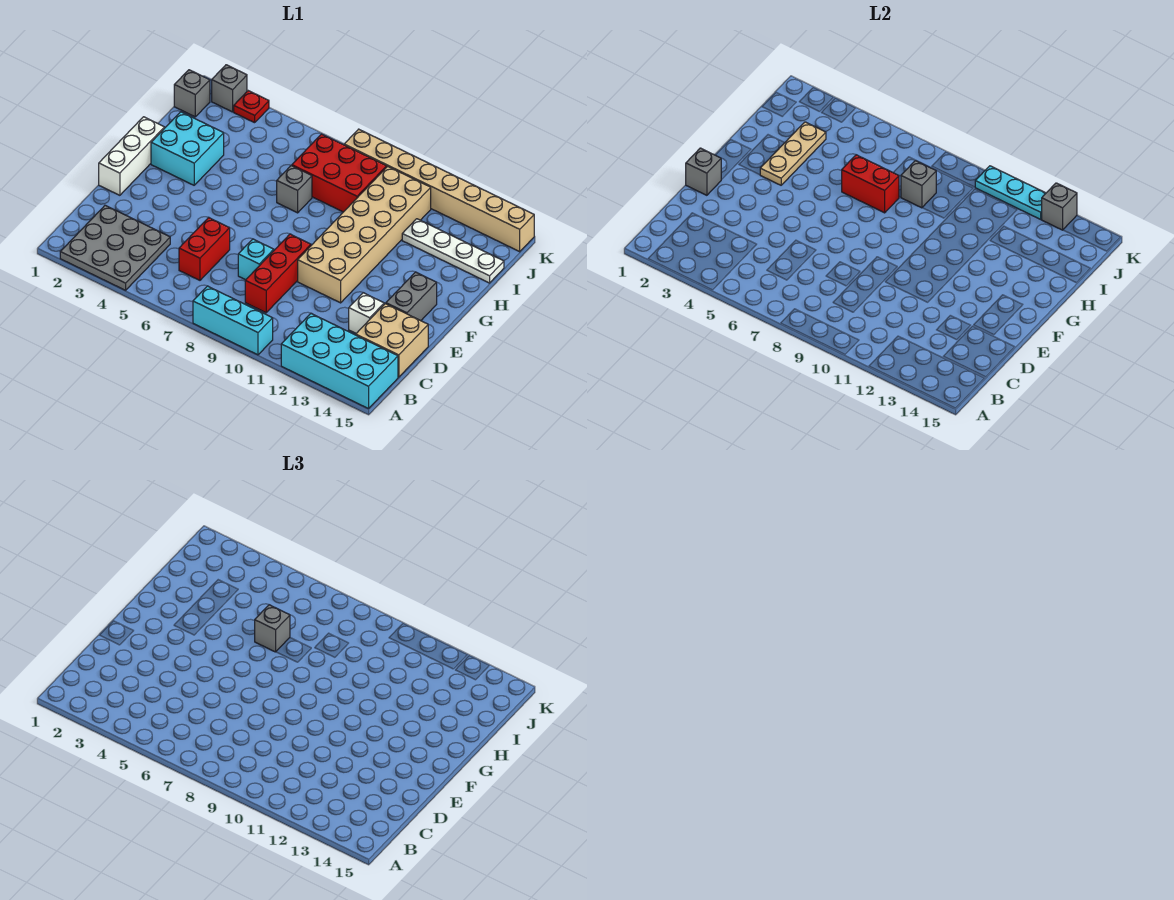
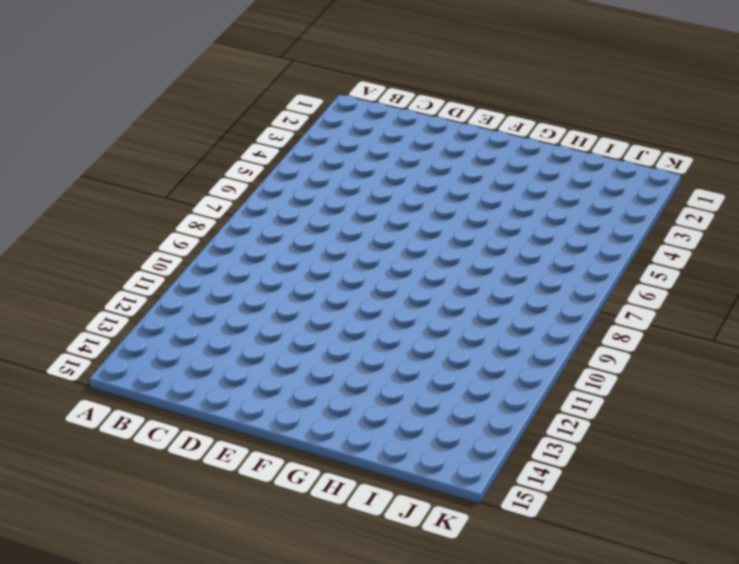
none -> grey 3x3 plate [60,205,170,290]
none -> cyan 1x3 brick [193,286,273,355]
none -> cyan 2x4 brick [281,313,398,409]

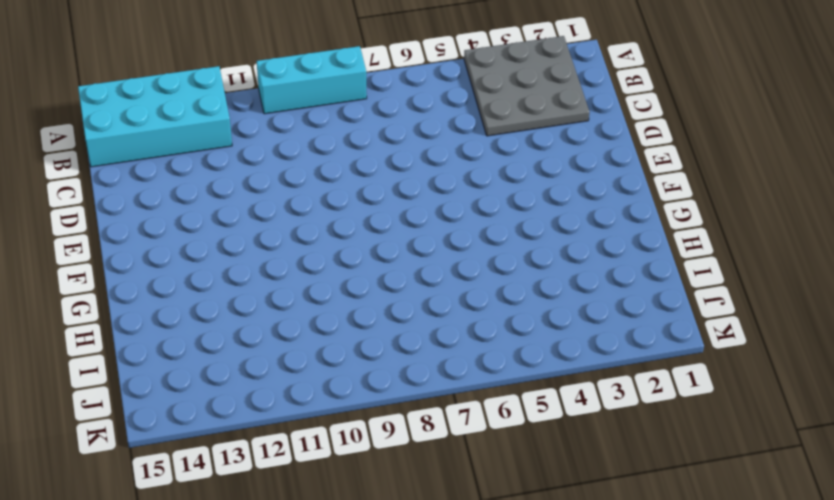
none -> red 1x2 brick [179,217,230,280]
none -> red 1x3 brick [245,234,311,313]
none -> tan 2x2 brick [356,303,428,377]

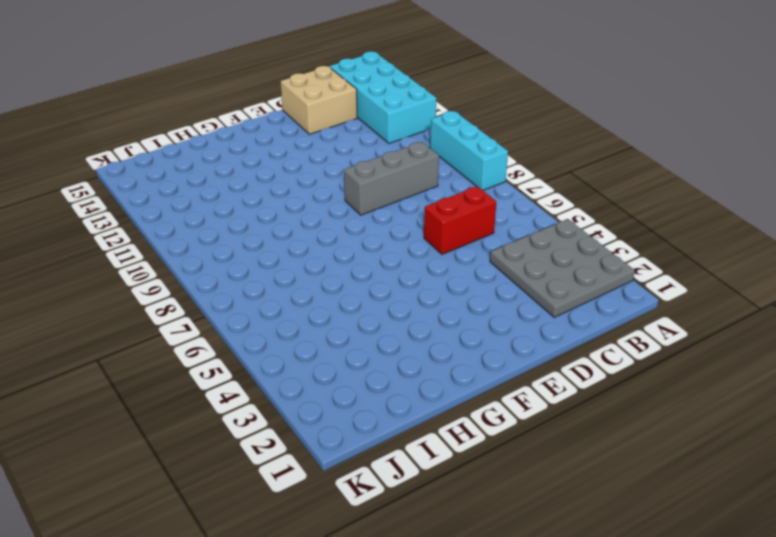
grey 1x3 brick [344,142,439,215] -> red 1x3 brick [245,234,311,313]
none -> cyan 1x1 brick [238,239,274,280]
none -> white 1x1 brick [349,293,384,333]
none -> white 1x3 brick [99,117,164,195]

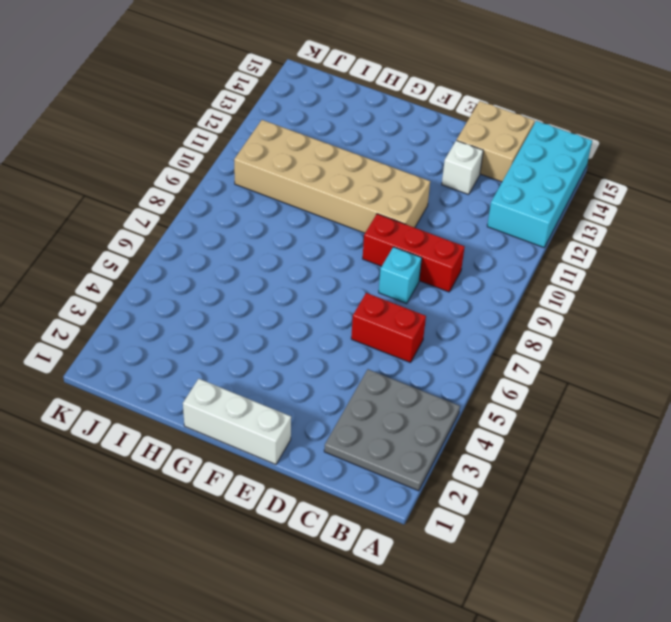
none -> cyan 1x3 brick [193,286,273,355]
none -> grey 1x2 brick [386,272,437,321]
none -> cyan 2x2 brick [151,112,224,185]

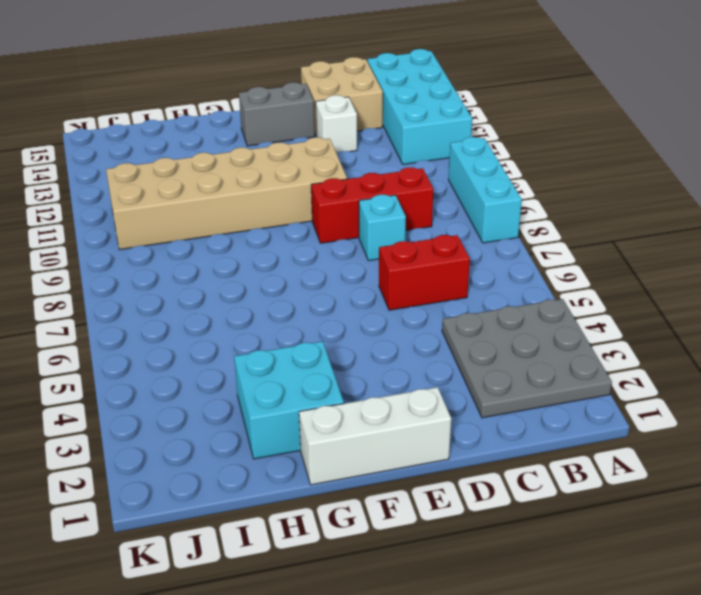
none -> grey 1x1 brick [277,165,312,213]
none -> red 2x3 brick [292,134,387,212]
none -> white 1x4 plate [402,219,504,283]

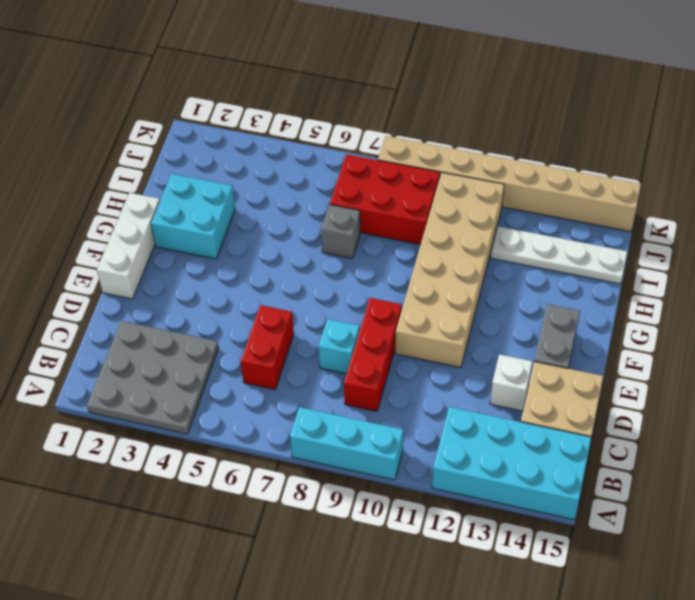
none -> grey 1x1 brick [174,70,210,117]
none -> grey 1x1 brick [212,65,247,112]
none -> red 1x1 plate [234,91,269,123]

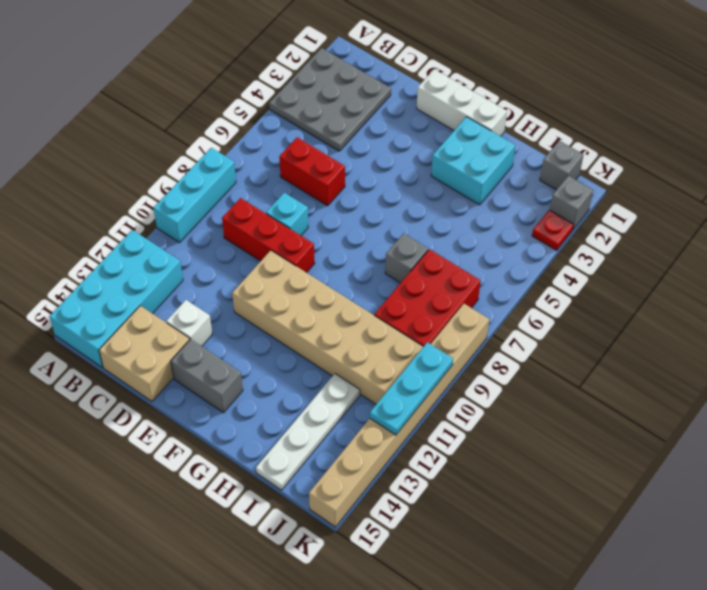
none -> grey 1x1 brick [686,148,721,195]
none -> tan 1x3 plate [760,122,826,185]
none -> red 1x2 brick [842,155,899,213]

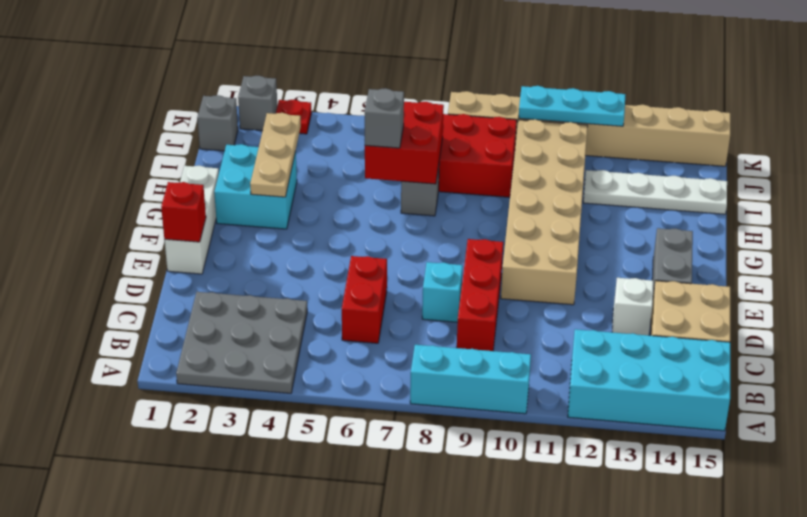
red 1x1 brick [161,182,206,242] -> grey 1x1 brick [686,148,721,195]
red 2x2 brick [365,102,444,184] -> red 1x2 brick [842,155,899,213]
none -> grey 1x1 brick [901,161,936,208]
none -> grey 1x1 brick [1042,183,1077,230]

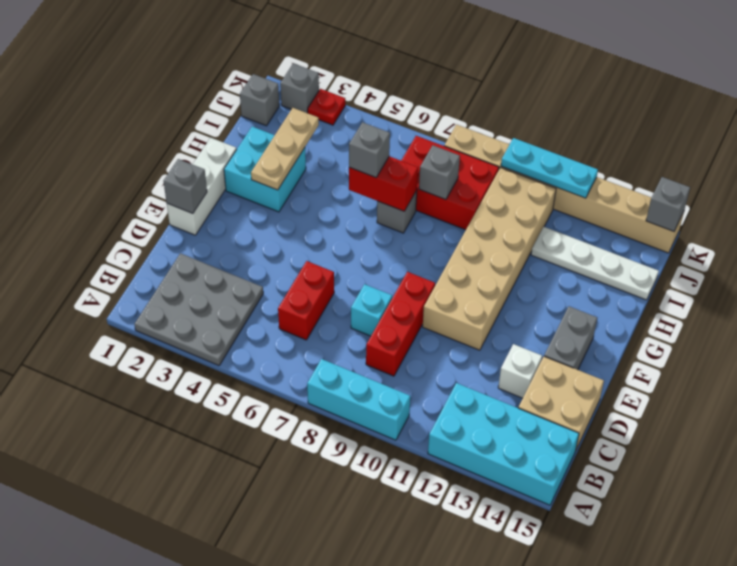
grey 1x1 brick [646,177,690,231] -> grey 1x1 brick moved to [1042,183,1077,230]

